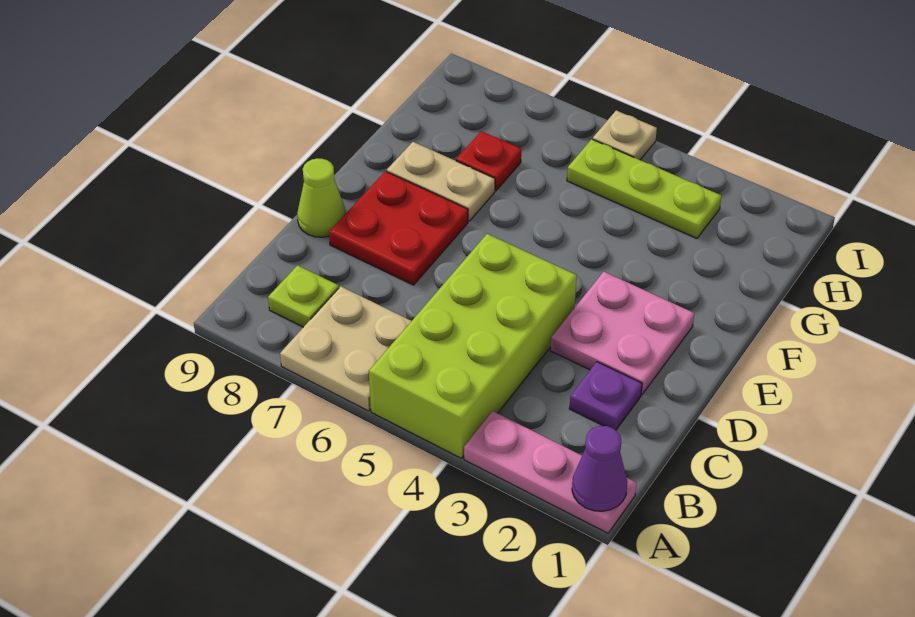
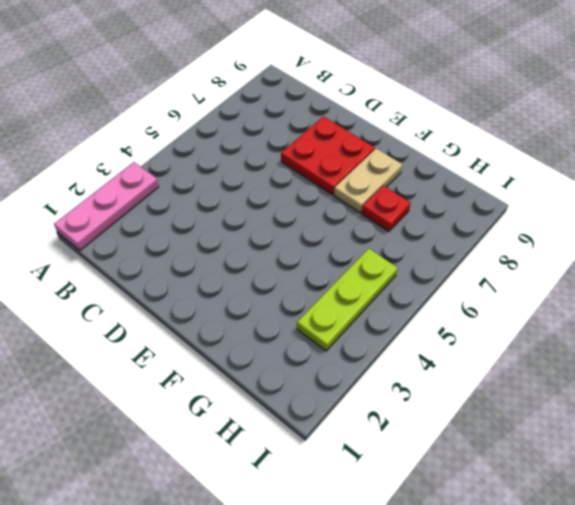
none -> lime 2x4 brick [369,234,577,458]
none -> tan 2x2 plate [280,286,411,411]
none -> lime 1x1 plate [268,265,339,327]

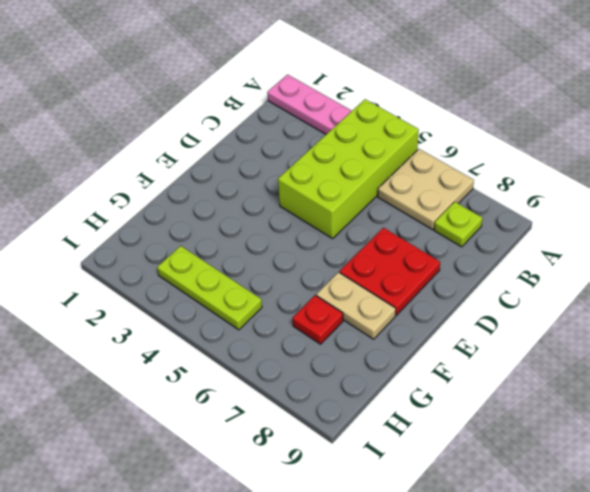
none -> purple 1x1 plate [569,362,642,430]
none -> pink 2x2 plate [550,272,694,395]
none -> lime 1x1 cone [297,158,346,237]

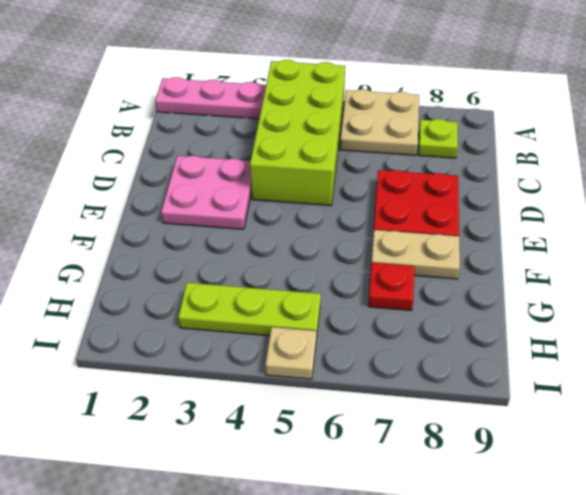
none -> purple 1x1 plate [569,362,642,430]
none -> lime 1x1 cone [297,158,346,237]
none -> purple 1x1 cone [572,426,627,511]

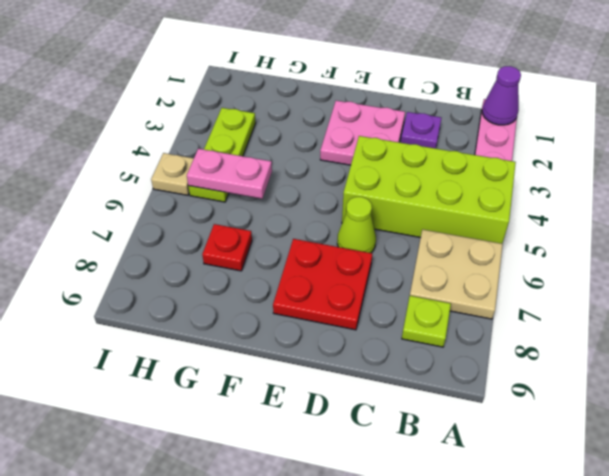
lime 1x1 cone [337,197,376,253] -> lime 1x1 cone moved to [297,158,346,237]
pink 1x2 plate [187,149,272,199] -> none
none -> tan 1x2 plate [387,142,495,221]

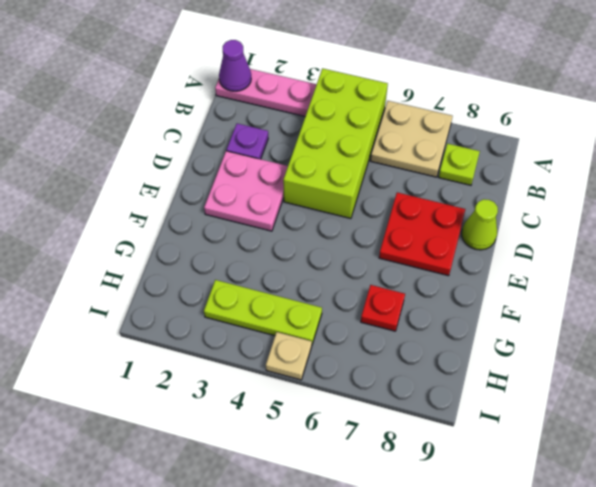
none -> tan 1x2 plate [387,142,495,221]

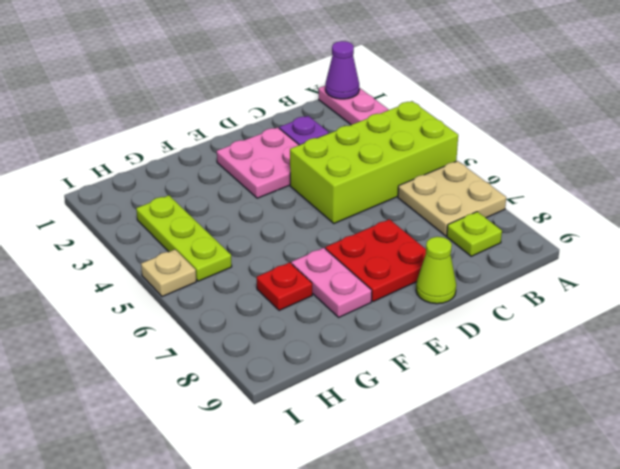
pink 1x2 plate [291,248,372,317] -> tan 1x2 plate [387,142,495,221]

